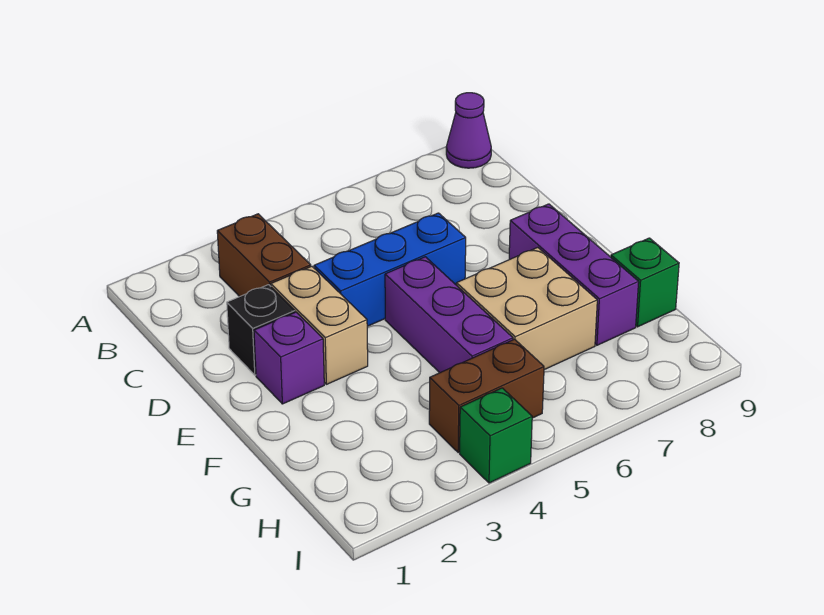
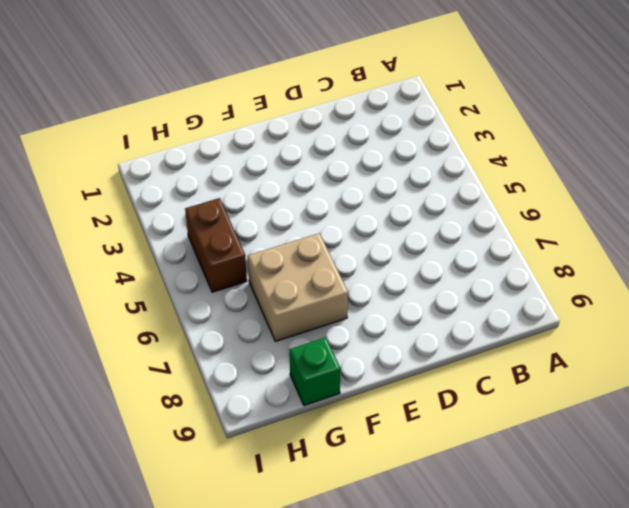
none -> purple 1x1 cone [446,93,491,168]
none -> brown 1x2 brick [217,214,311,297]
none -> black 1x1 brick [227,285,295,375]

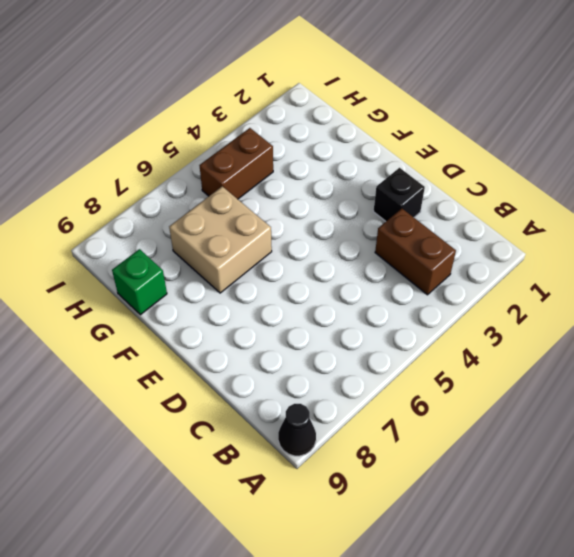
black 1x1 cone [278,404,316,456] -> purple 1x1 cone [446,93,491,168]
none -> tan 1x2 brick [271,266,368,384]
none -> blue 1x3 brick [314,213,466,326]
none -> purple 1x1 brick [254,312,324,404]

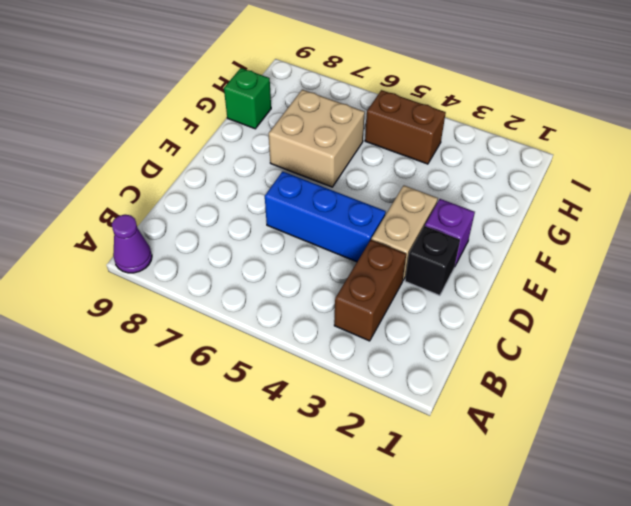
none -> purple 1x3 brick [385,257,513,373]
none -> purple 1x3 brick [509,204,639,345]
none -> green 1x1 brick [460,388,532,483]

